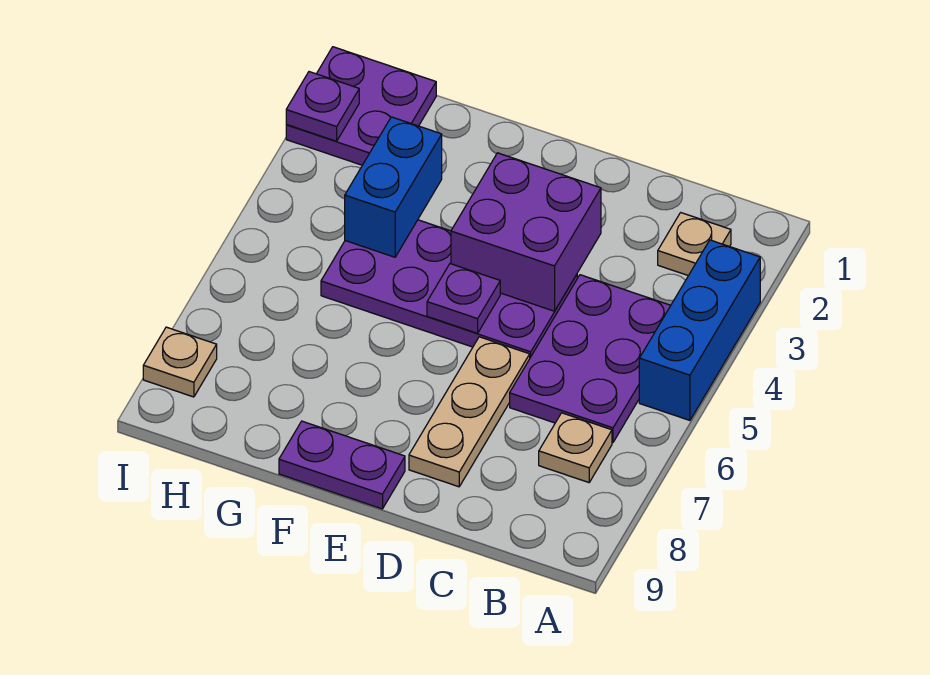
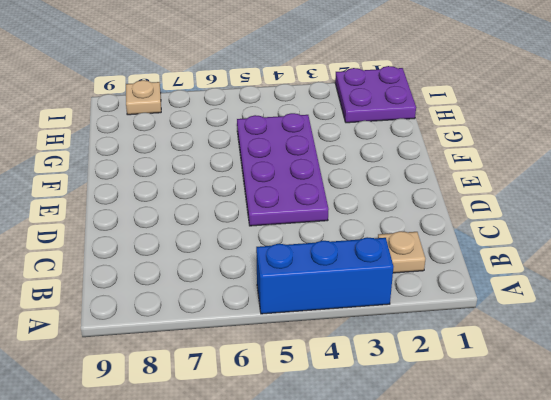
none -> purple 2x3 plate [510,275,671,443]
none -> tan 1x1 plate [539,413,612,483]
none -> tan 1x3 plate [409,337,530,487]

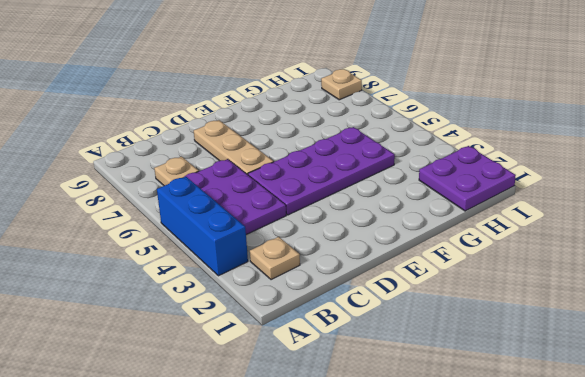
none -> purple 1x2 plate [279,421,405,509]
none -> purple 2x2 brick [451,153,601,311]
none -> purple 1x1 plate [427,264,500,333]

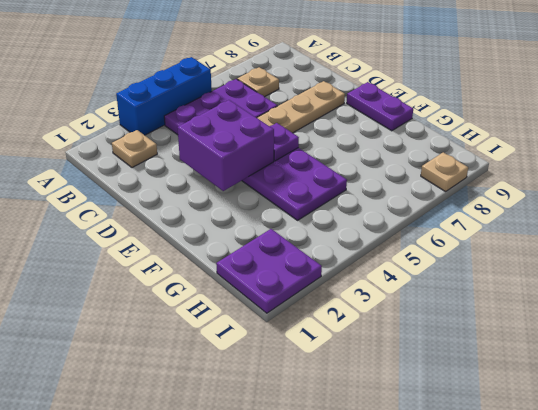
none -> blue 1x2 brick [345,117,442,257]
none -> purple 1x1 plate [286,72,359,141]

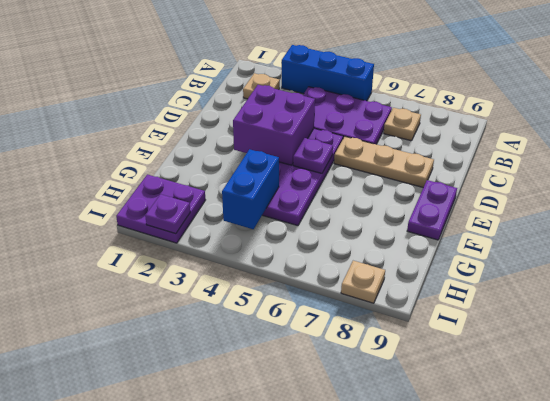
blue 1x2 brick [222,149,279,229] -> blue 1x2 brick turned to [345,117,442,257]

